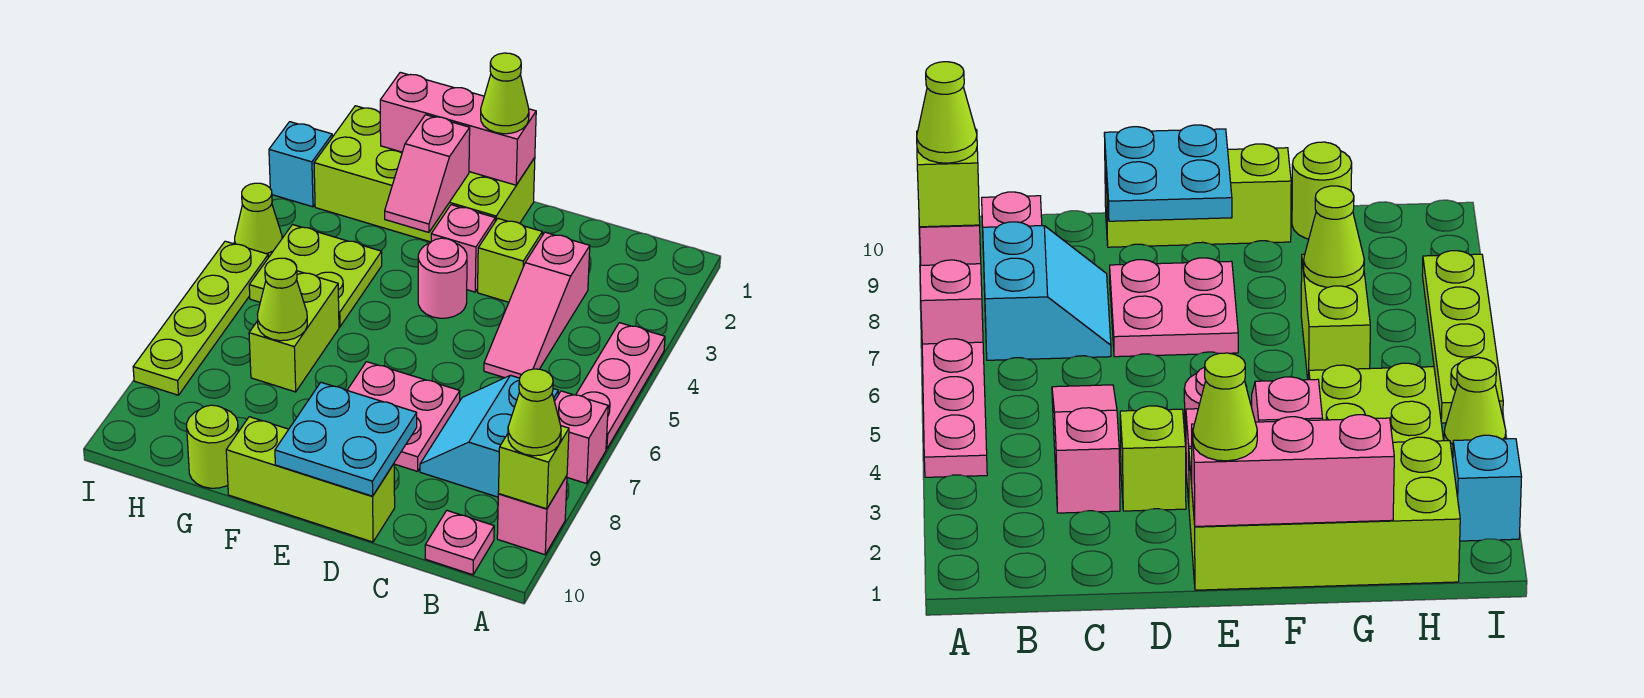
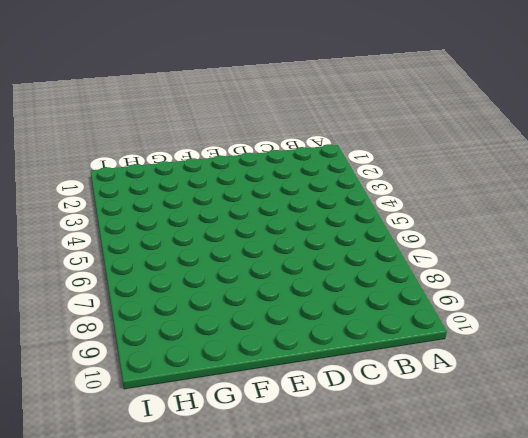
none -> pink 1x3 plate [576,323,665,449]
none -> pink 1x1 brick [554,391,608,484]
none -> pink 1x1 brick [497,476,567,555]

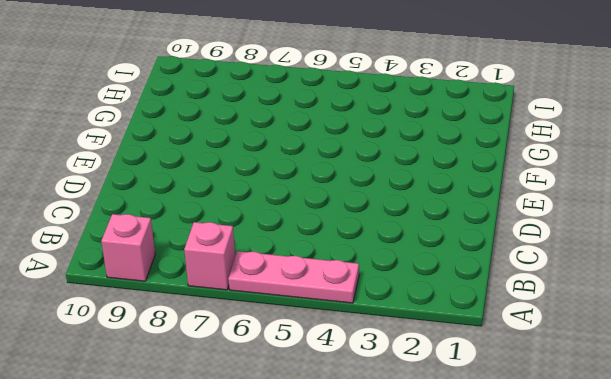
none -> cyan 2x2 slope [420,375,558,497]
none -> pink 1x1 plate [425,511,494,575]
none -> pink 1x3 slope [484,232,590,378]

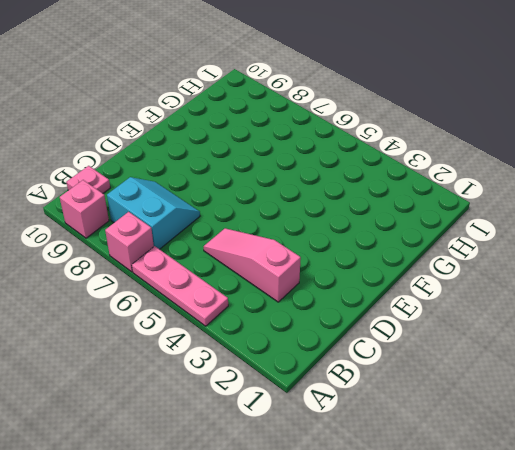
none -> lime 1x1 brick [478,219,542,302]
none -> pink 2x2 plate [347,362,460,471]
none -> lime 1x3 brick [226,417,395,542]

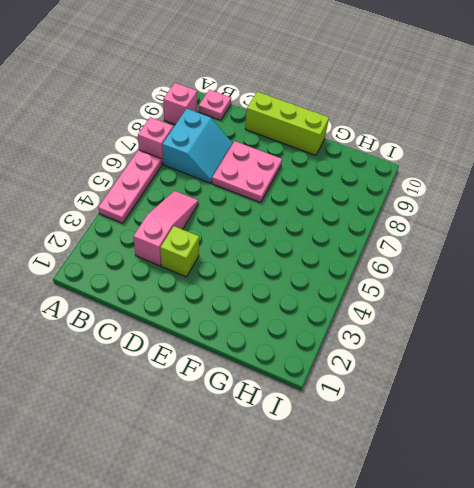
none -> lime 2x4 brick [314,106,535,242]
none -> pink 1x1 brick [431,205,495,292]
none -> pink 1x1 round brick [418,238,467,318]

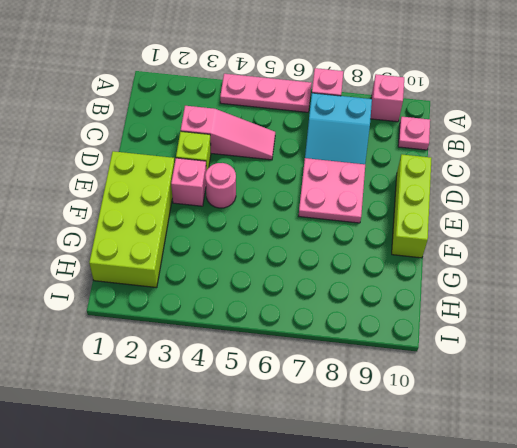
none -> lime 2x2 plate [249,225,382,327]
none -> lime 1x2 brick [249,271,339,392]
none -> lime 1x1 round brick [187,405,238,488]

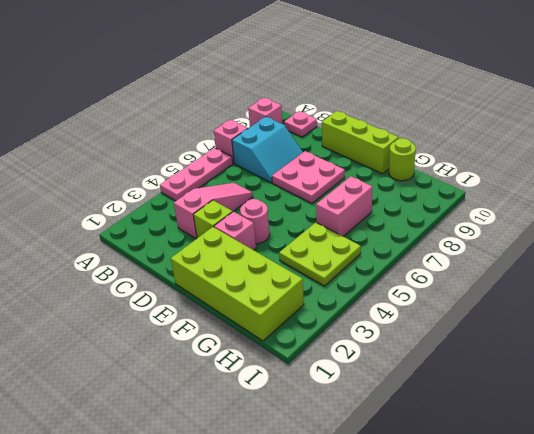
pink 1x2 brick [316,176,372,236] -> lime 1x2 brick [249,271,339,392]
none -> cyan 1x1 brick [269,122,332,207]
none -> lime 1x1 cone [235,183,282,258]
none -> lime 1x4 plate [133,241,268,395]

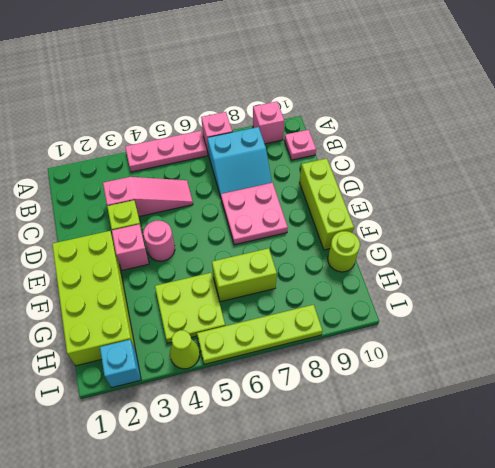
none -> lime 1x1 brick [498,426,569,509]
none -> cyan 2x2 plate [275,382,417,496]
none -> pink 1x3 brick [380,72,536,185]

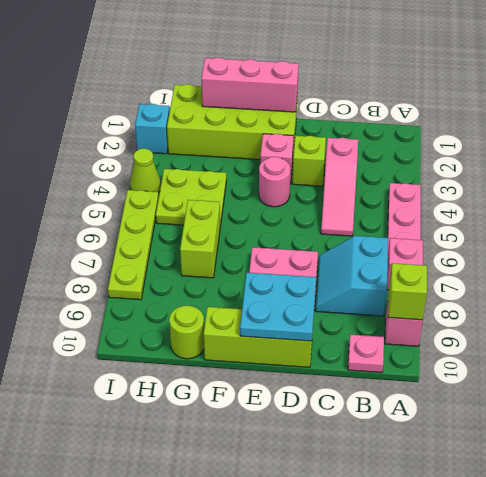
none -> pink 1x2 slope [385,115,470,232]
none -> lime 1x1 cone [257,258,307,341]
none -> lime 1x1 cone [508,369,561,456]

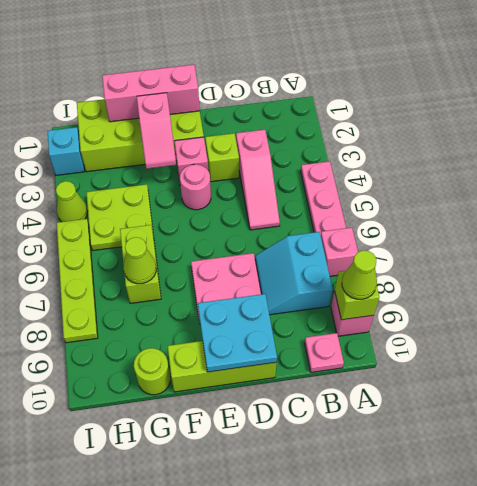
none -> lime 1x1 cone [481,53,529,134]

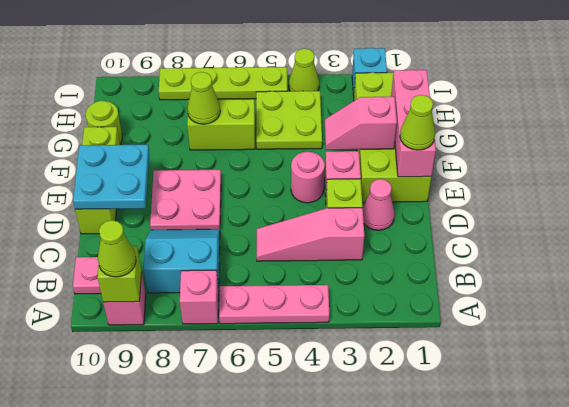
pink 1x1 cone [363,179,395,230] -> none

